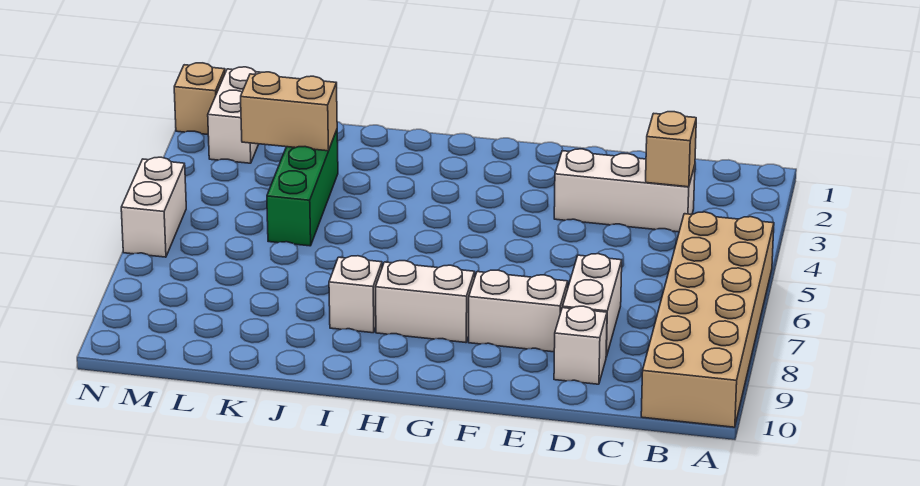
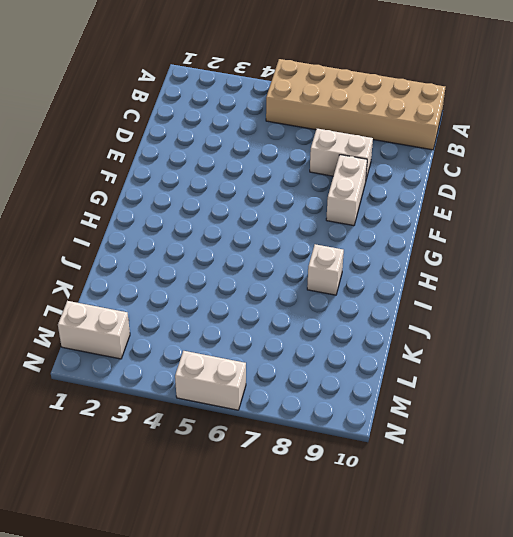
none -> white 1x3 brick [554,149,695,232]
none -> white 1x1 brick [554,306,607,384]
none -> white 1x2 brick [376,261,475,343]

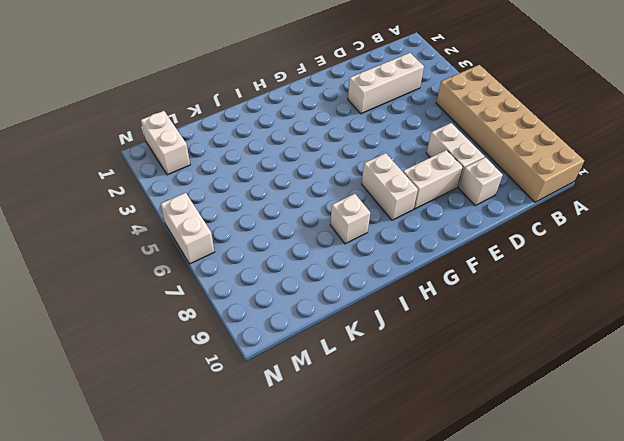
white 1x2 brick [362,153,418,220] -> white 1x2 brick turned to [376,261,475,343]
none -> green 1x3 brick [267,130,338,246]
none -> tan 1x1 brick [174,63,225,134]
none -> tan 1x1 brick [646,112,696,187]

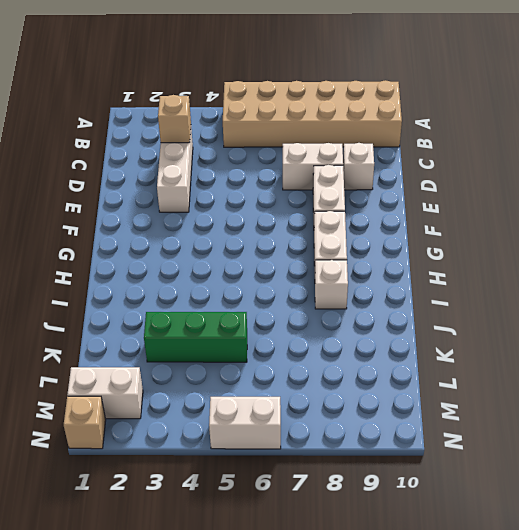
none -> tan 1x2 brick [241,72,337,151]

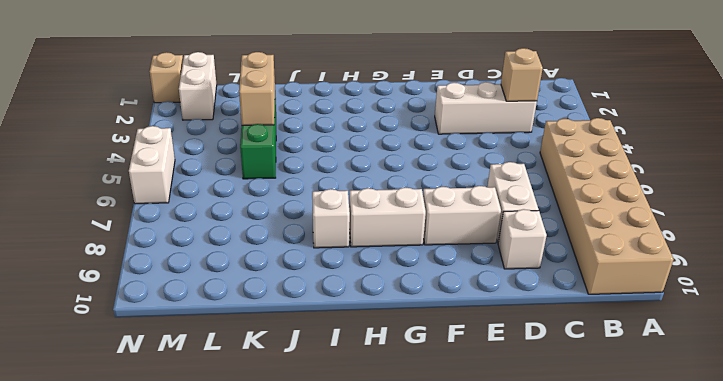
tan 1x2 brick [239,52,275,125] -> tan 1x2 brick turned to [241,72,337,151]

